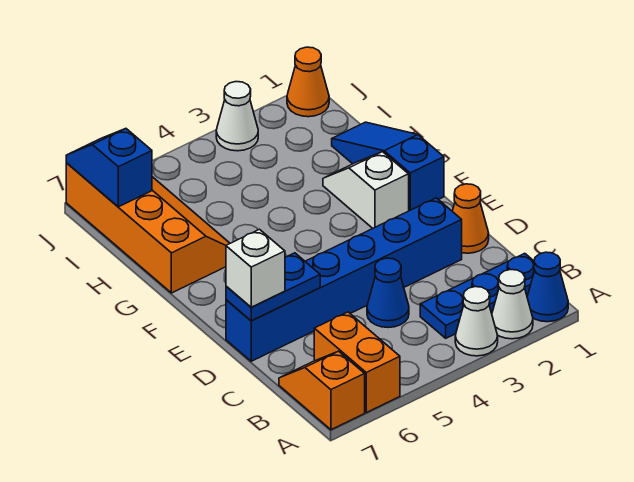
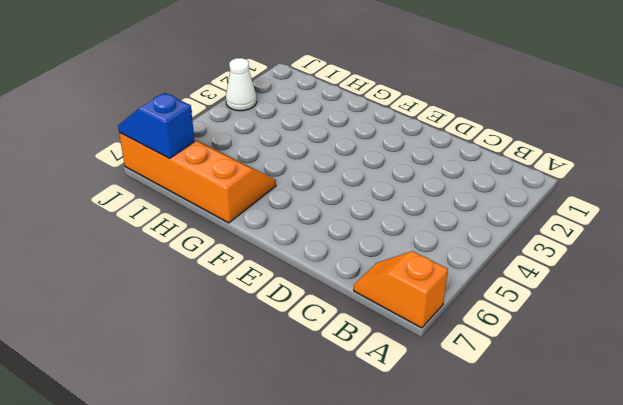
none -> blue 1x1 cone [527,252,568,322]
none -> white 1x1 cone [492,269,533,339]
none -> white 1x1 cone [455,287,498,356]

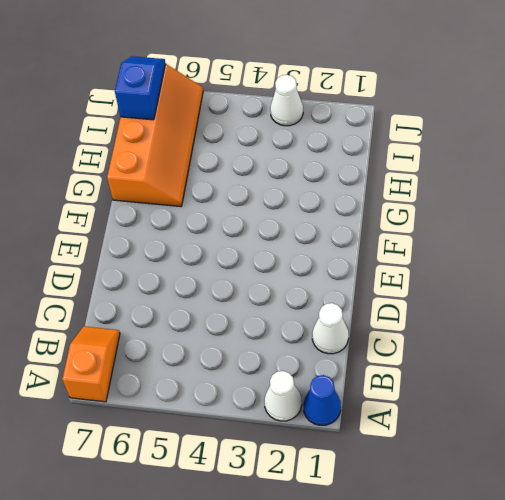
white 1x1 cone [312,303,349,354] -> white 1x1 cone moved to [455,287,498,356]
none -> orange 1x2 brick [314,312,400,413]
none -> blue 1x3 plate [420,253,535,338]
none -> blue 1x1 cone [367,258,409,328]

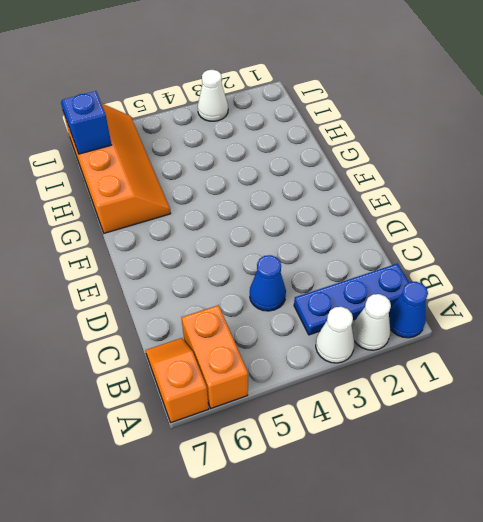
none -> orange 1x1 cone [452,184,489,253]
none -> blue 1x6 brick [226,198,462,361]
none -> blue 1x3 slope [332,122,444,211]

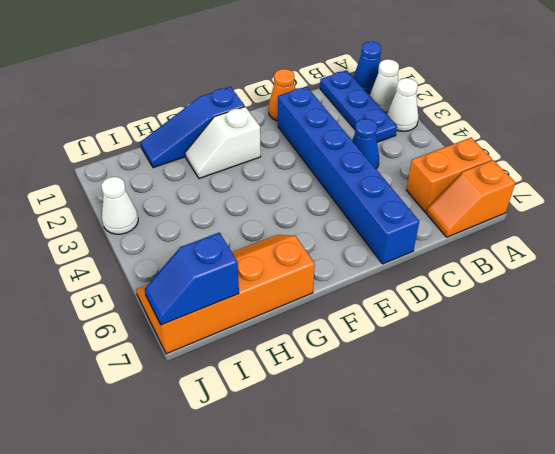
none -> orange 1x1 cone [287,47,329,117]
none -> blue 1x2 plate [226,253,320,321]
none -> white 1x1 brick [226,229,285,307]

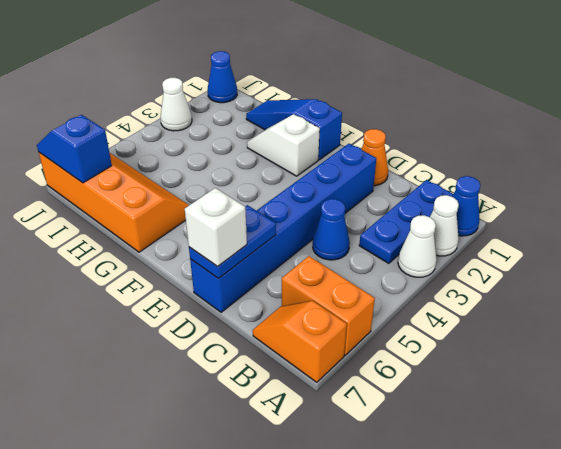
blue 1x1 cone [208,51,237,103] -> orange 1x1 cone [287,47,329,117]

